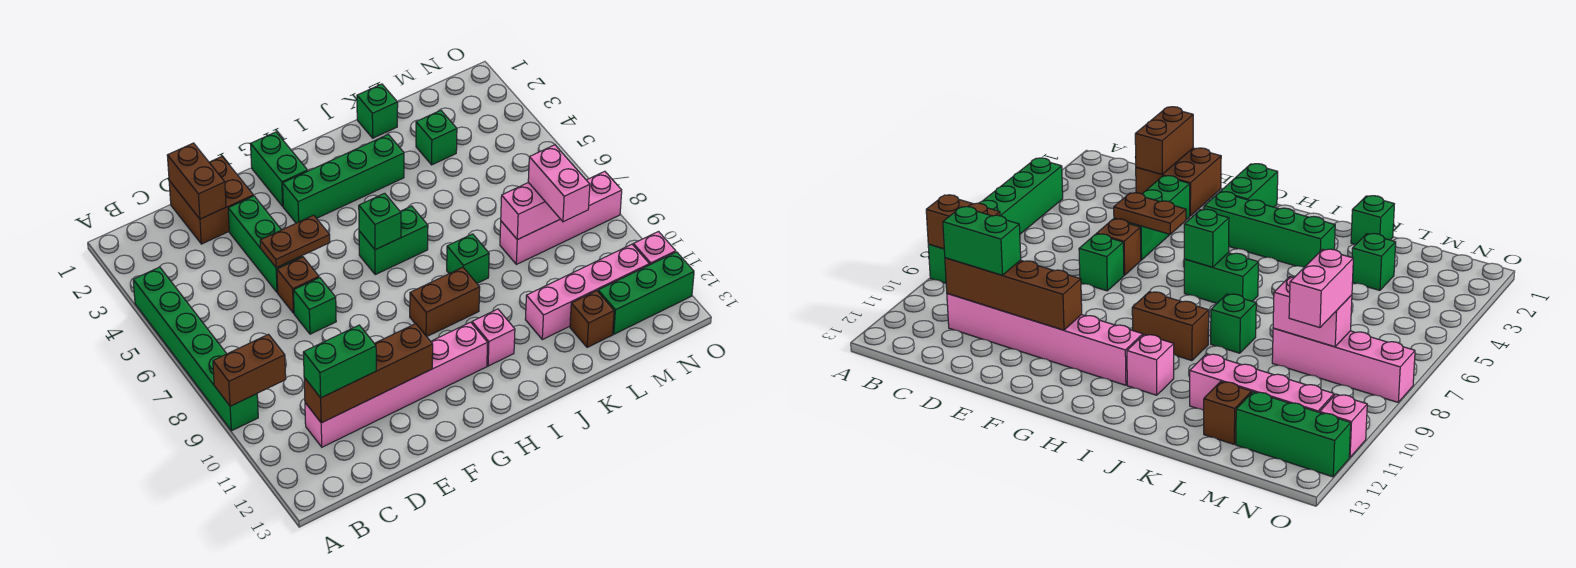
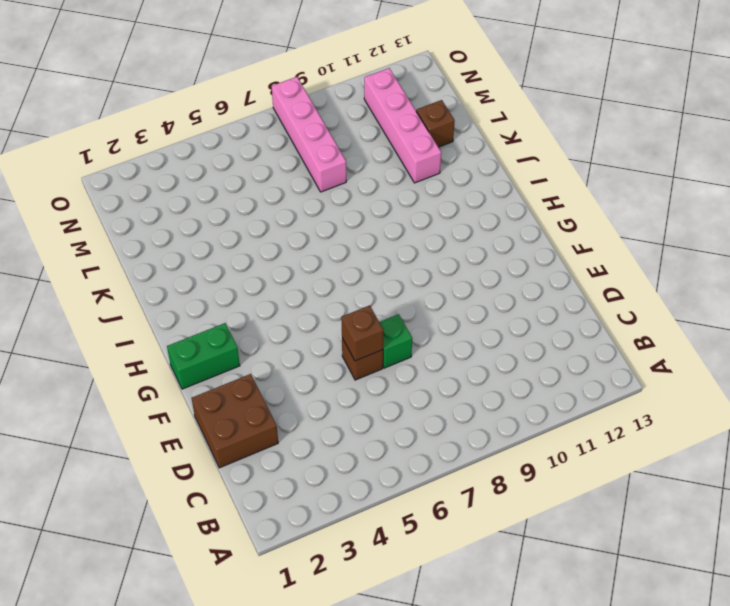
brown 1x1 brick [341,305,383,361] -> none
none -> green 1x6 brick [133,267,258,431]
none -> pink 1x6 brick [305,322,488,447]
none -> green 1x3 brick [228,196,302,293]

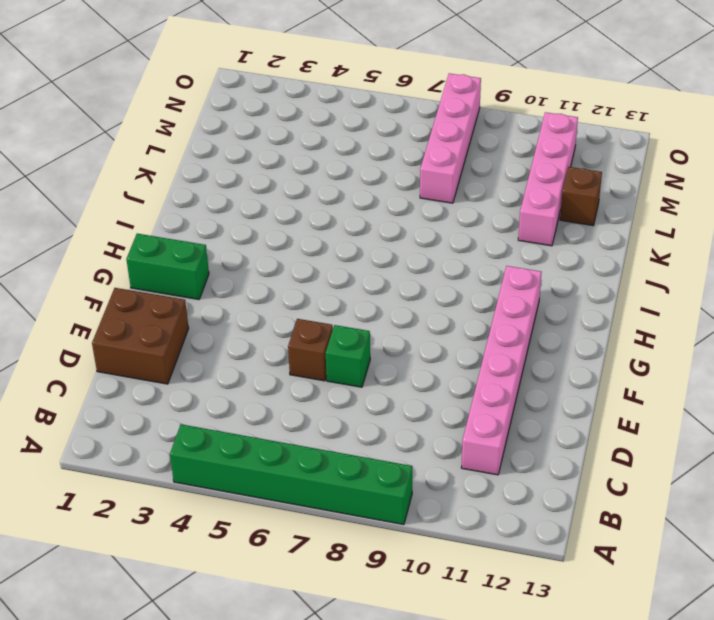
none -> green 1x3 brick [228,196,302,293]
none -> green 1x4 brick [283,135,404,223]
none -> green 1x2 brick [359,206,428,274]

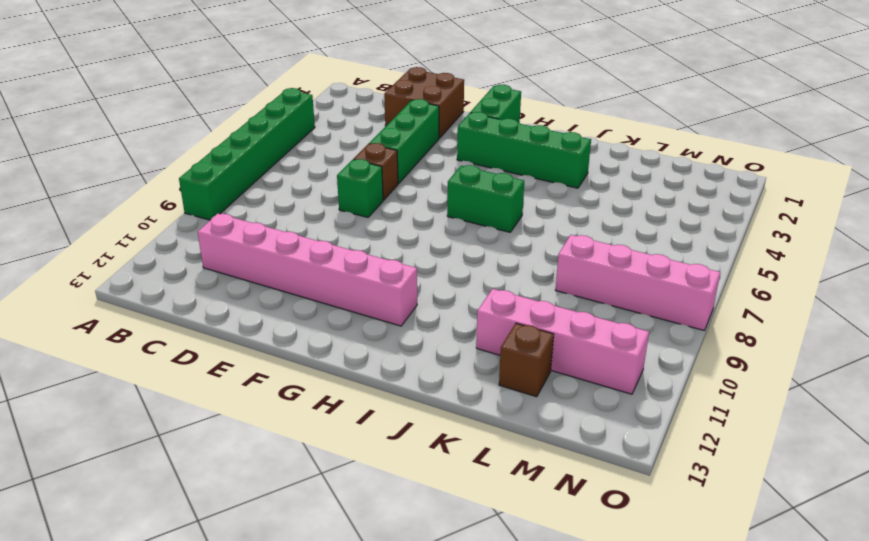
none -> brown 1x2 brick [410,267,480,337]
none -> pink 1x1 brick [472,309,515,366]
none -> green 1x1 brick [447,234,489,283]

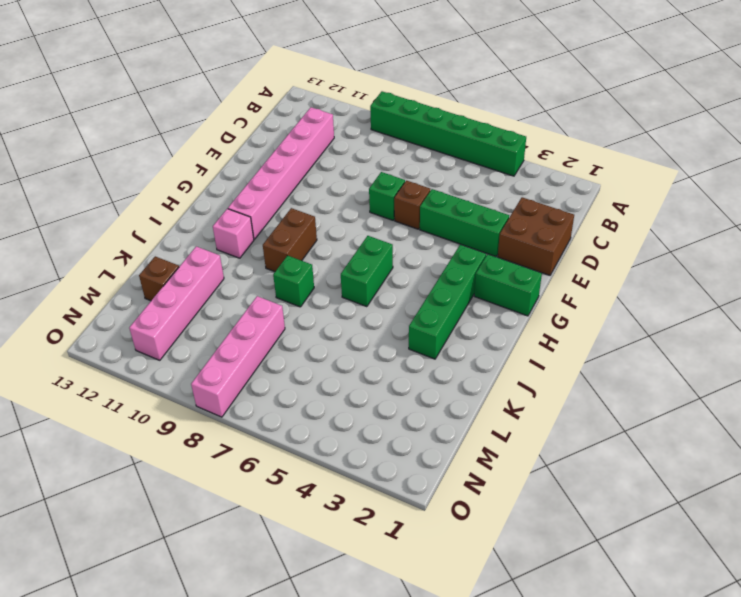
none -> green 1x1 brick [357,84,398,138]
none -> green 1x1 brick [416,110,457,165]
none -> green 1x3 brick [598,252,694,334]

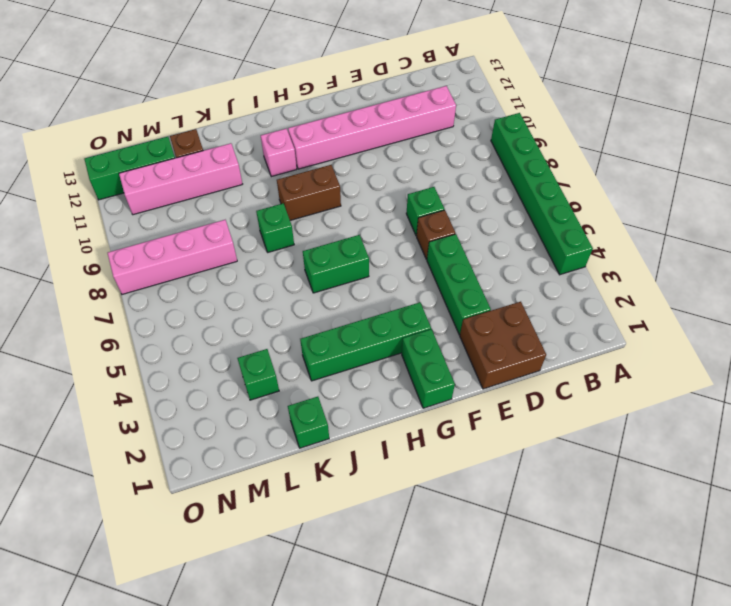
none -> pink 1x1 brick [633,232,676,265]
none -> brown 1x2 brick [213,334,286,406]
none -> brown 1x4 brick [304,324,433,423]

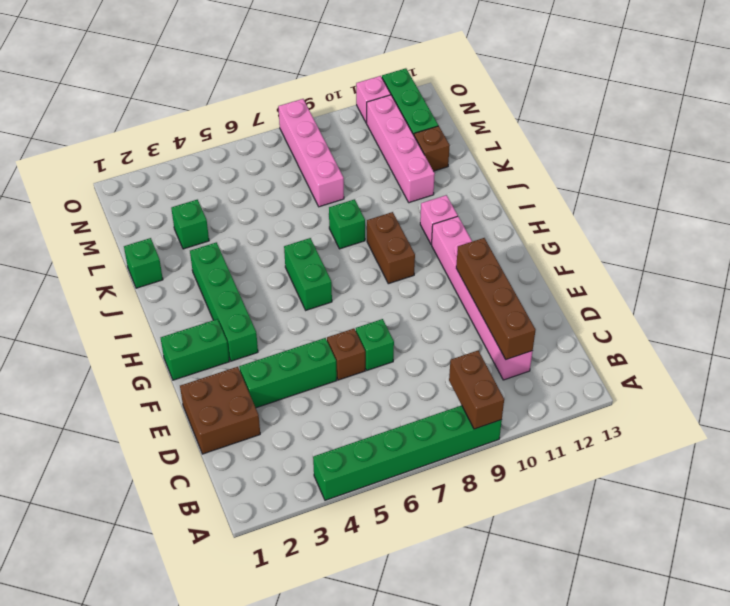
none -> brown 1x2 brick [167,143,226,219]
none -> brown 1x2 plate [260,215,330,268]
none -> green 1x1 brick [359,193,401,250]

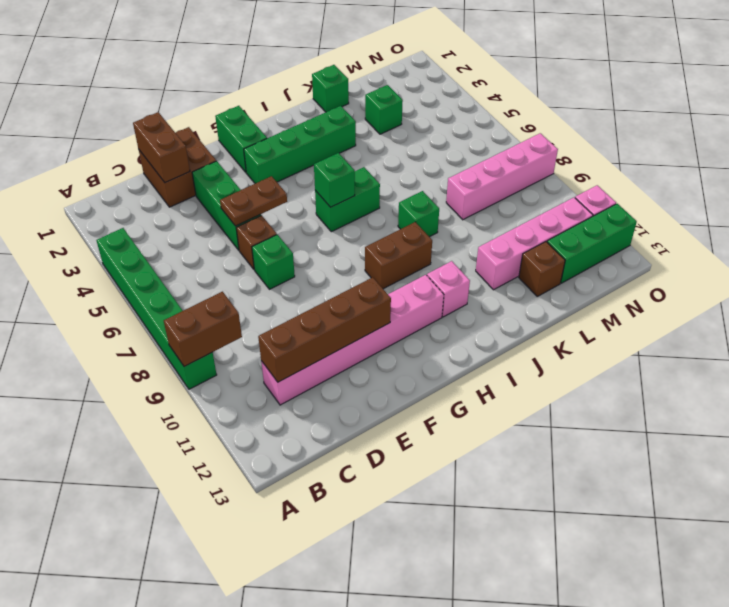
none -> pink 1x2 brick [501,182,560,240]
none -> green 1x2 brick [303,325,376,398]
none -> pink 1x2 brick [528,145,590,222]

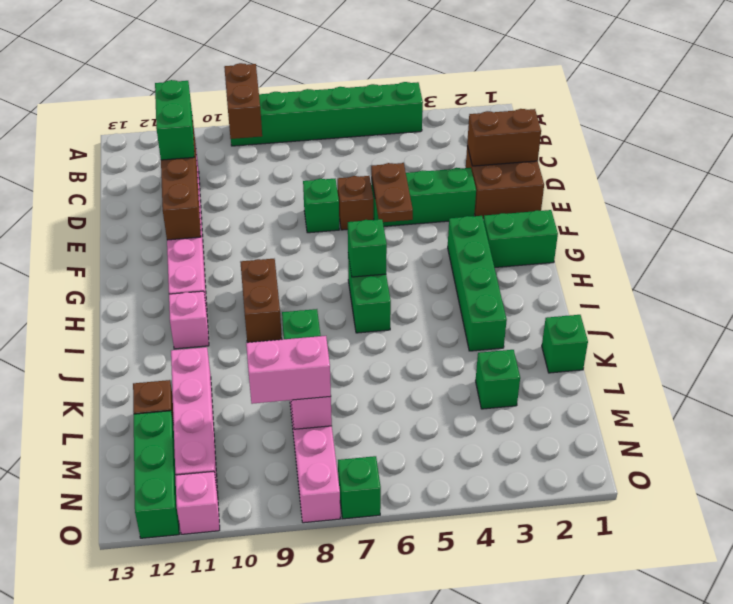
green 1x1 brick [338,456,381,519] -> none

